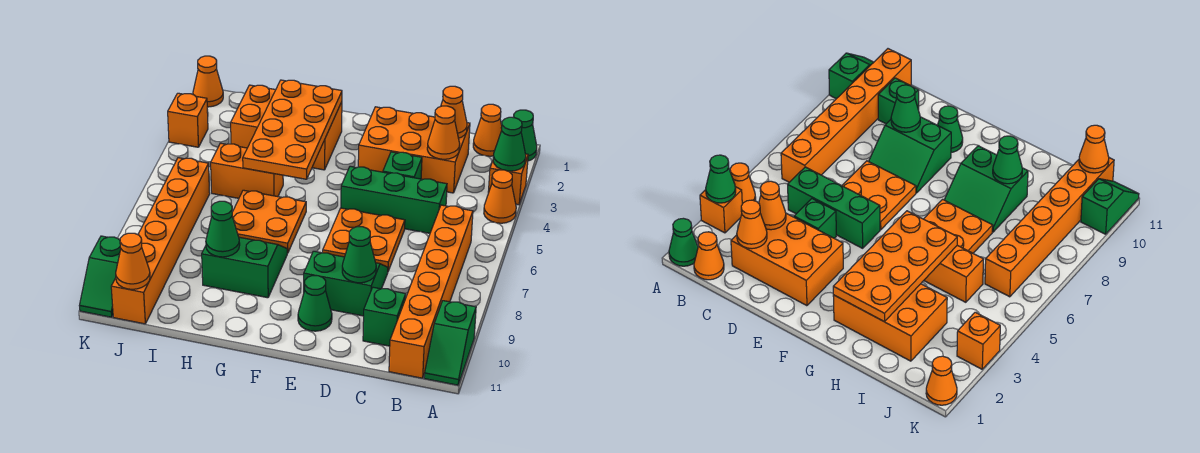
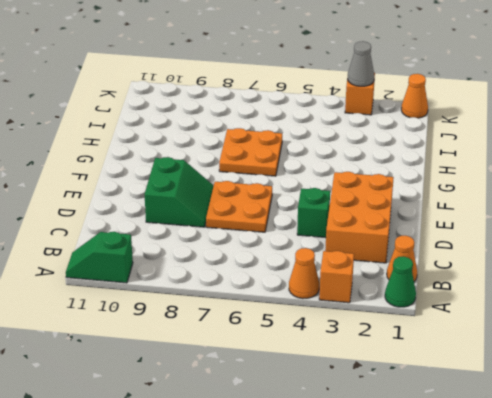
grey 1x1 cone [348,41,374,86] -> none
none -> orange 1x6 brick [389,205,473,378]
none -> green 1x3 brick [341,166,447,233]
none -> green 1x1 brick [363,287,406,346]

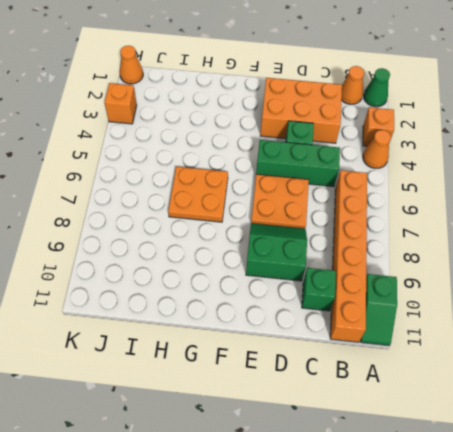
none -> green 1x1 cone [298,276,332,331]
none -> orange 2x3 brick [231,85,342,170]
none -> green 2x2 slope [202,237,287,298]

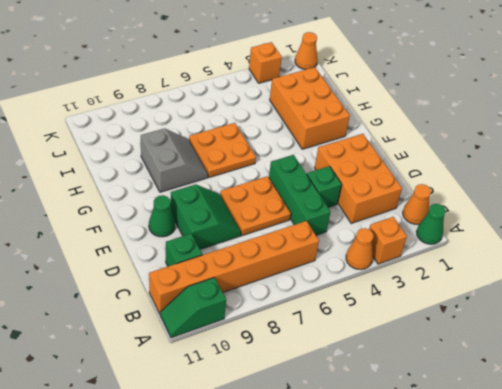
grey 2x2 slope [141,128,208,192] -> green 2x2 slope [202,237,287,298]
none -> orange 1x2 brick [211,143,283,198]
none -> orange 1x6 brick [111,158,210,324]
none -> green 1x2 slope [79,236,121,317]

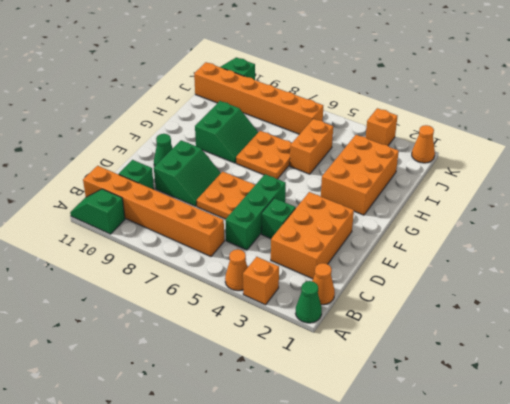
none -> green 1x1 cone [493,117,526,171]
none -> orange 1x1 cone [441,86,467,138]
none -> orange 1x1 cone [427,106,460,159]

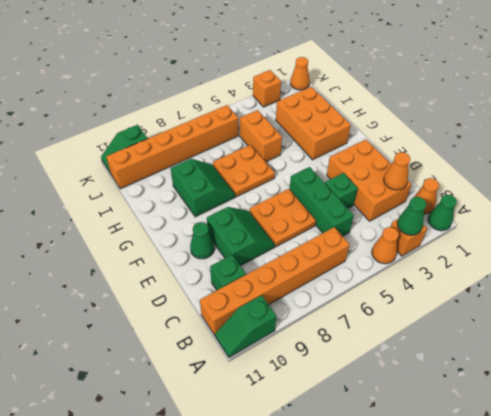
none -> orange 1x1 cone [427,106,460,159]
none -> green 1x1 cone [342,227,376,283]
none -> orange 2x4 plate [243,80,342,179]

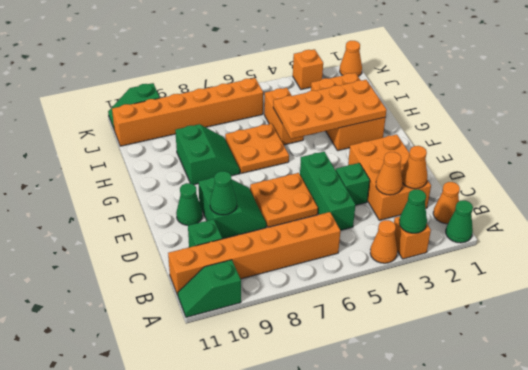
none -> green 1x1 cone [206,201,240,257]
none -> orange 1x1 cone [116,233,150,289]

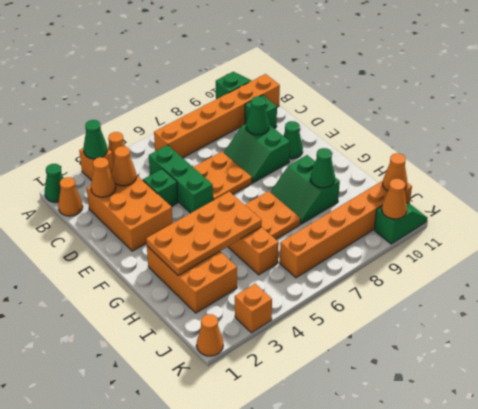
orange 1x1 cone [382,179,407,219] -> none

